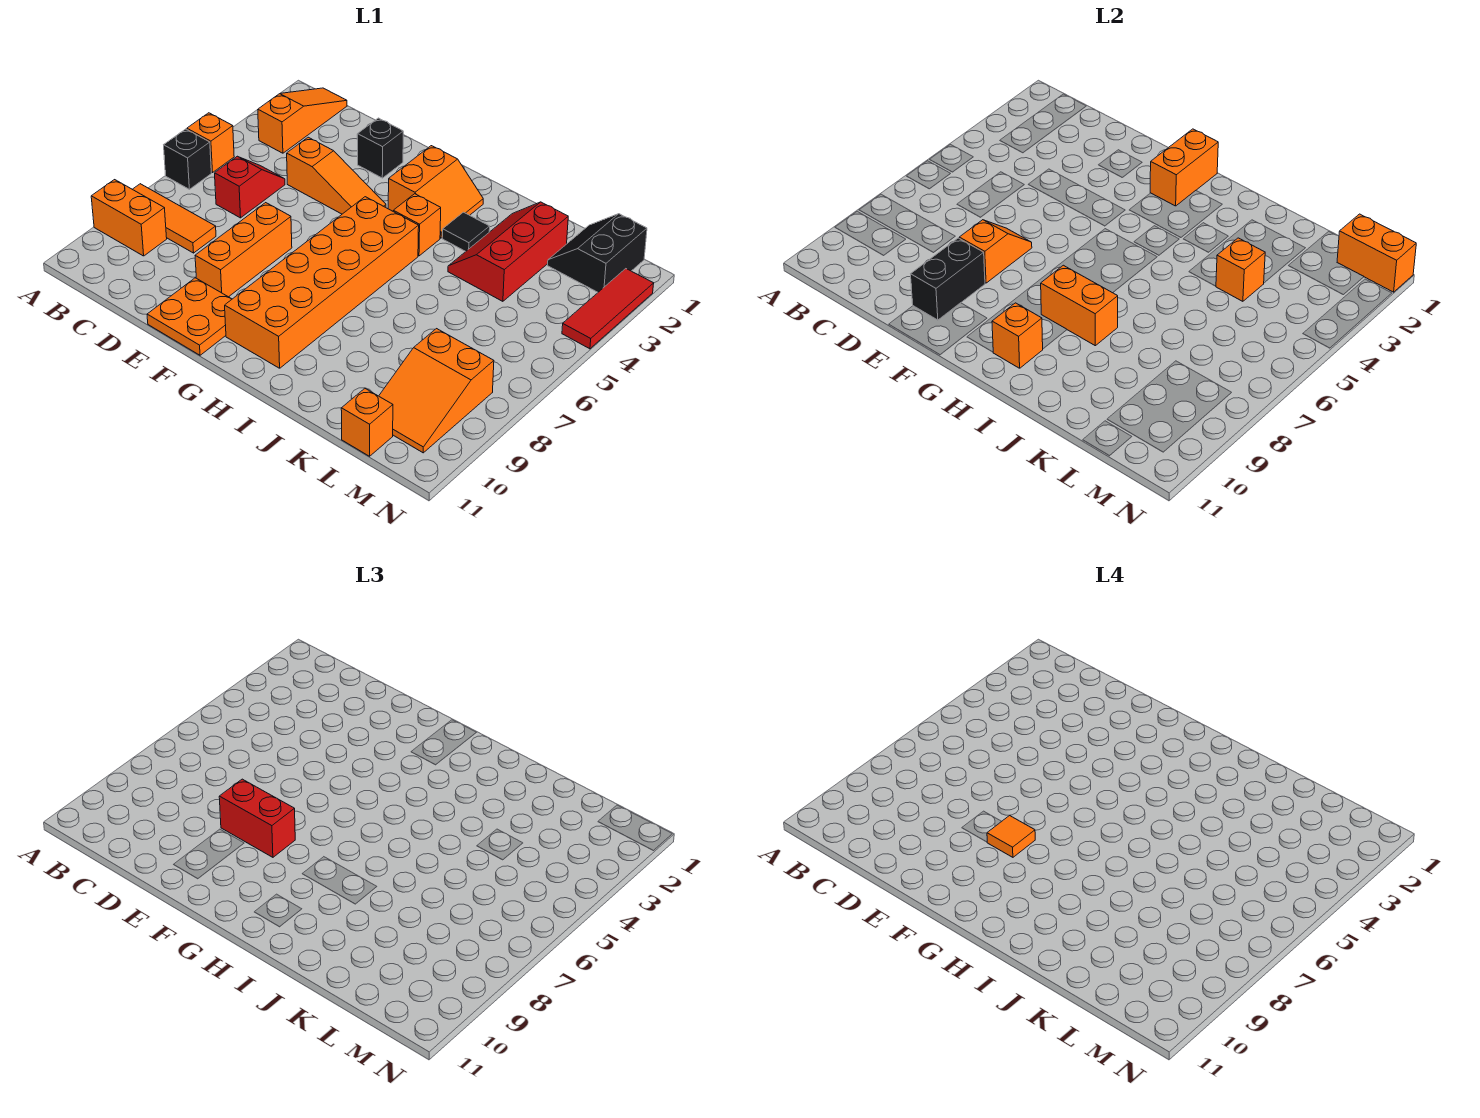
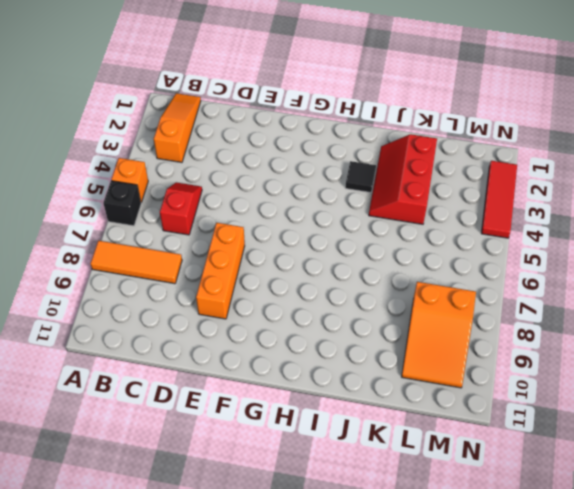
none -> orange 1x2 brick [91,180,167,256]
none -> orange 1x3 slope [287,137,386,214]
none -> black 1x1 brick [357,118,403,178]

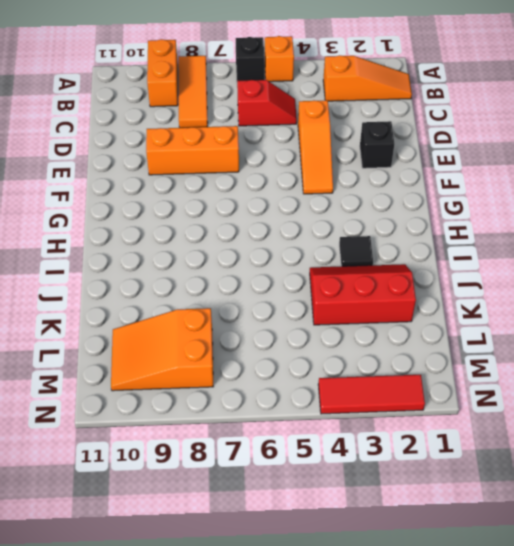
none -> orange 2x2 plate [147,278,232,355]
none -> orange 2x2 slope [388,146,483,238]
none -> orange 2x6 brick [225,197,419,368]

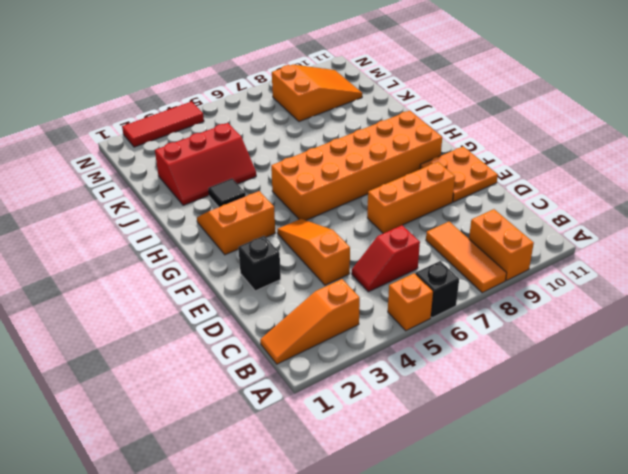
none -> orange 1x1 brick [393,194,441,256]
none -> black 2x2 slope [548,214,647,292]
none -> orange 1x1 brick [341,389,393,456]

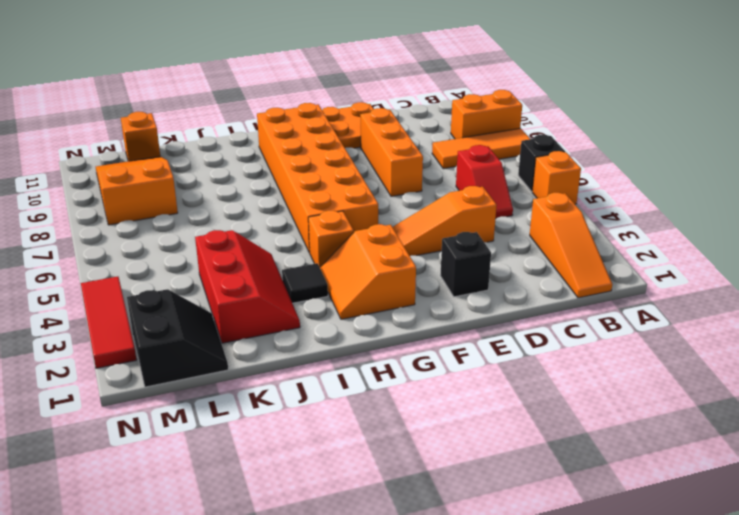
none -> orange 1x2 slope [959,220,1032,283]
none -> black 1x2 brick [911,238,985,320]
none -> orange 1x2 brick [1150,129,1218,206]

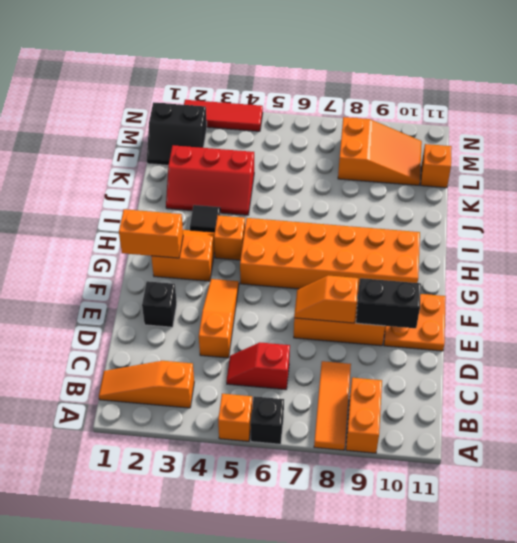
none -> orange 1x2 brick [1041,265,1118,346]
none -> orange 1x1 brick [992,303,1043,368]
none -> orange 1x1 brick [1216,238,1265,301]

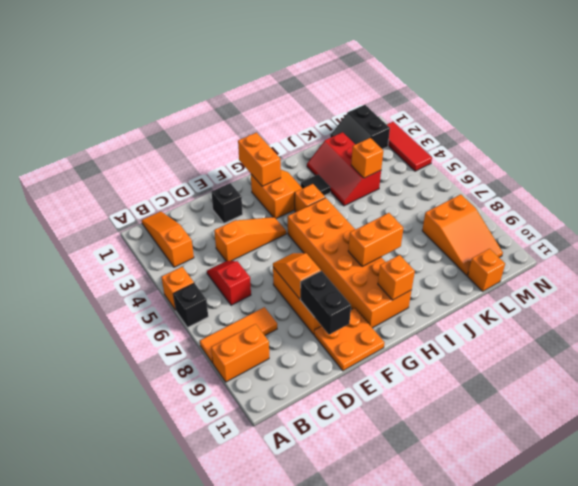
none -> orange 1x2 brick [1337,214,1416,292]
none -> red 1x2 brick [219,779,295,857]
none -> orange 1x1 tile [987,815,1035,857]

